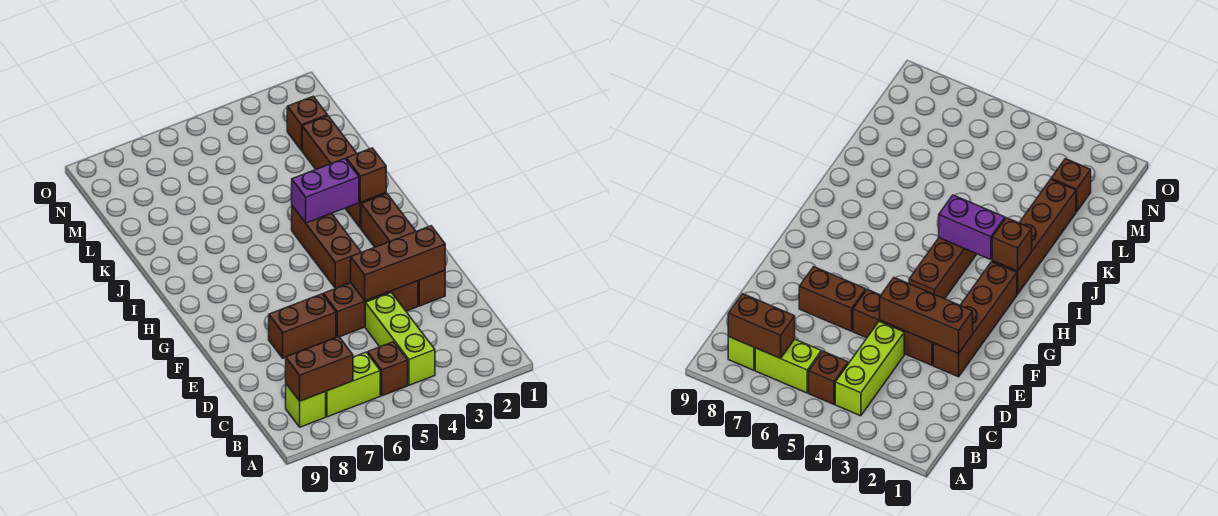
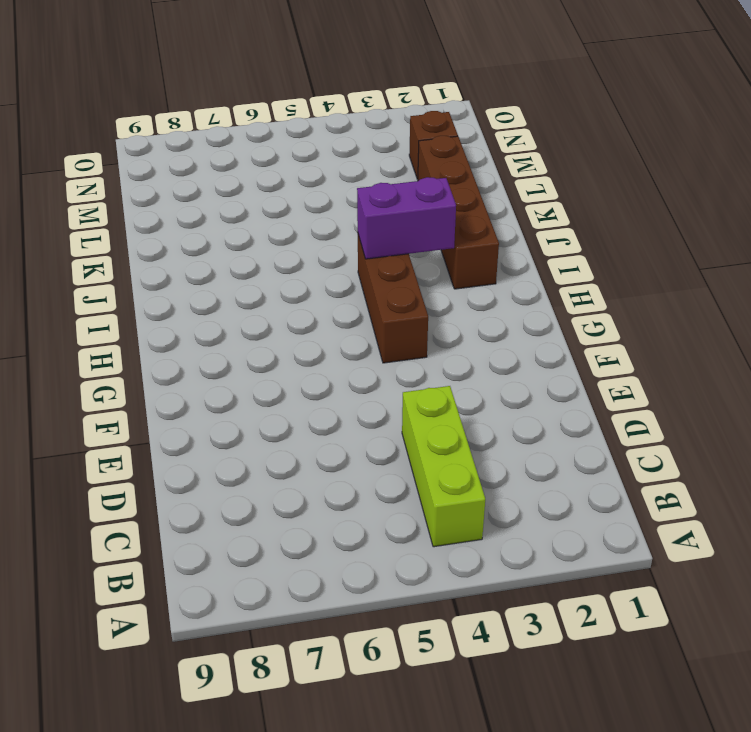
none -> brown 1x1 brick [368,342,408,396]
none -> lime 1x2 brick [326,352,380,417]
none -> lime 1x1 brick [286,384,326,427]

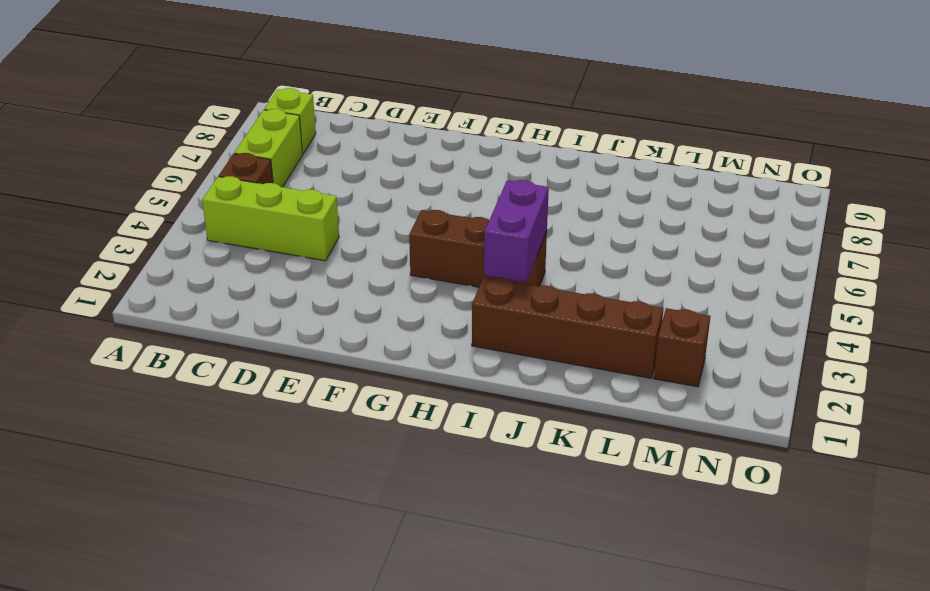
none -> brown 1x4 brick [361,194,445,306]
none -> brown 1x3 brick [323,281,418,337]
none -> brown 1x2 brick [269,294,336,358]

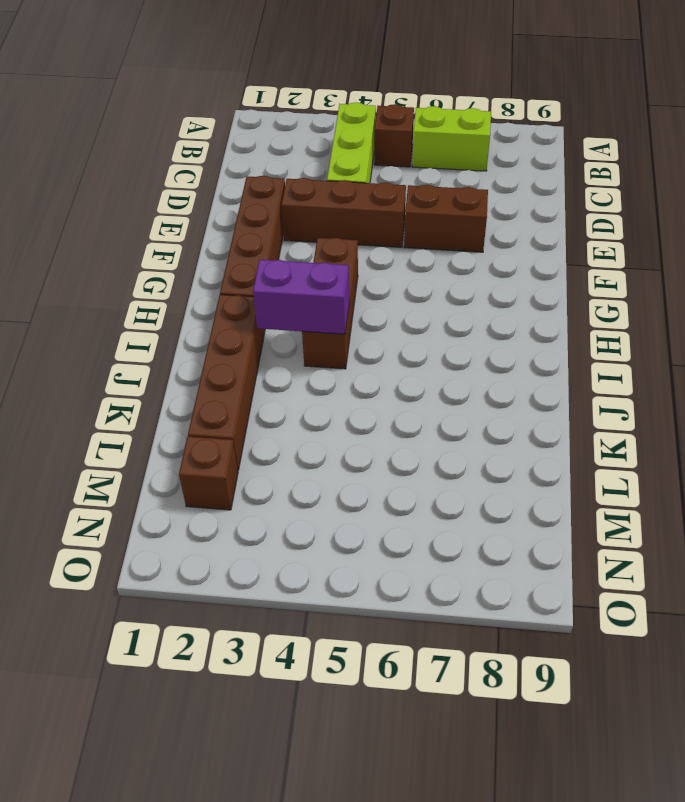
none -> lime 1x1 brick [286,384,326,427]
none -> brown 1x2 brick [286,337,353,401]
none -> brown 1x3 brick [351,226,445,301]

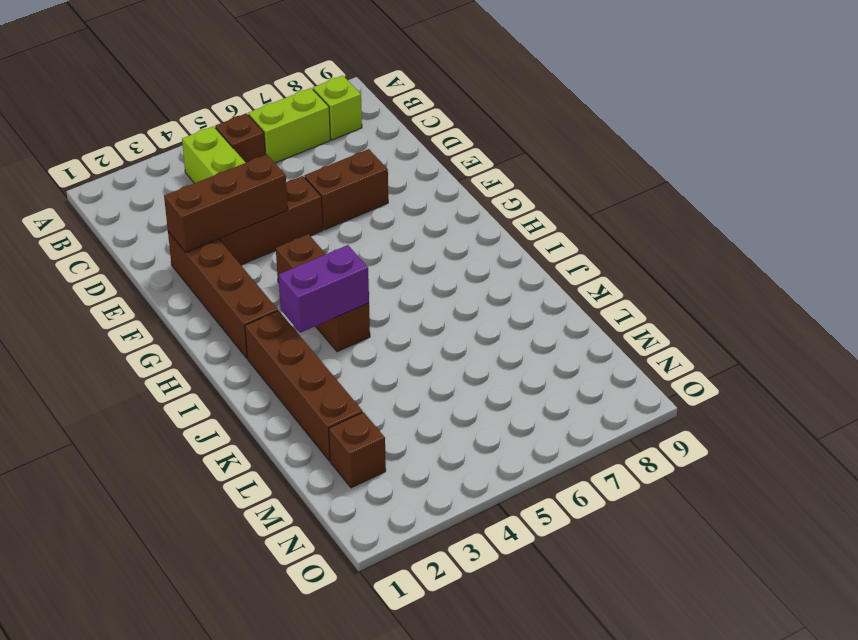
none -> brown 1x2 brick [286,337,353,401]
none -> brown 1x1 brick [346,148,386,202]

